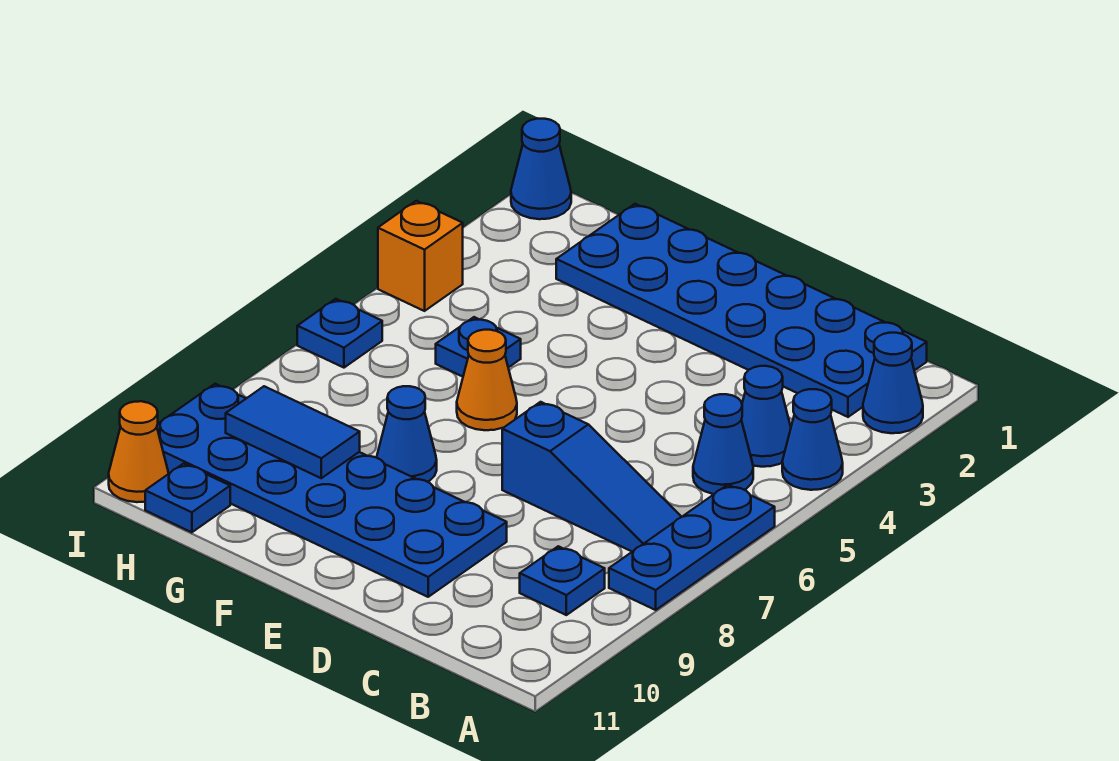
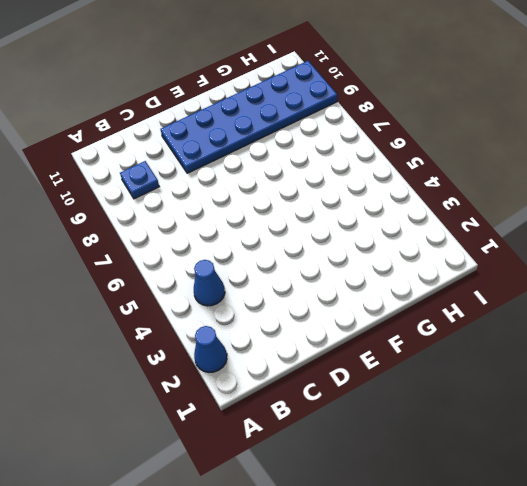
none -> blue 1x1 cone [782,389,843,490]
none -> blue 1x3 plate [609,485,775,610]
none -> blue 2x6 plate [556,204,927,417]

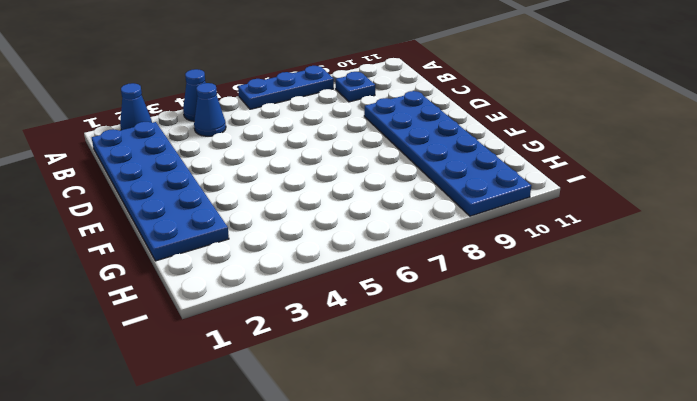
none -> blue 1x1 cone [693,394,753,494]
none -> blue 1x3 slope [502,402,681,552]
none -> orange 1x1 cone [457,330,517,430]

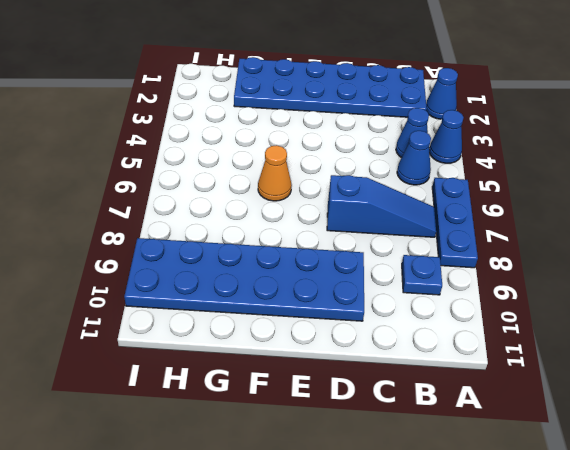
none -> blue 1x1 cone [377,386,437,482]
none -> blue 1x1 plate [436,317,521,377]
none -> blue 1x1 plate [145,464,230,532]

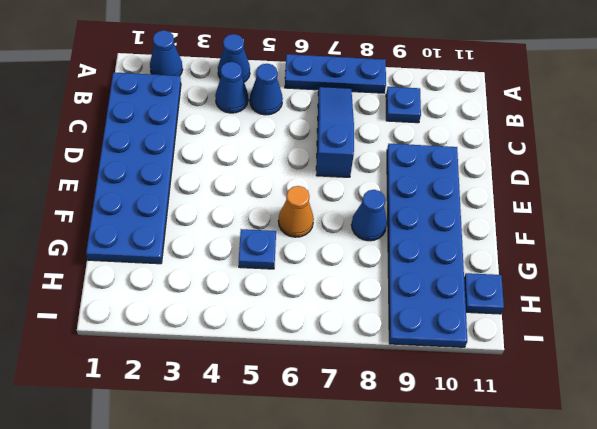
none -> blue 1x1 cone [511,119,571,219]
none -> orange 1x1 brick [378,201,463,311]
none -> blue 1x1 plate [297,299,382,368]

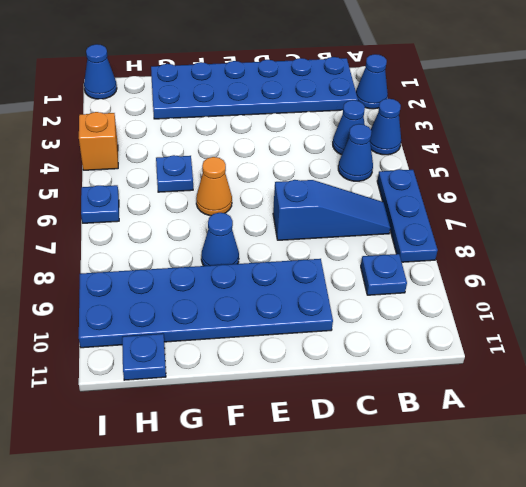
none -> orange 1x1 cone [109,401,168,502]
none -> blue 1x2 tile [226,386,360,478]

